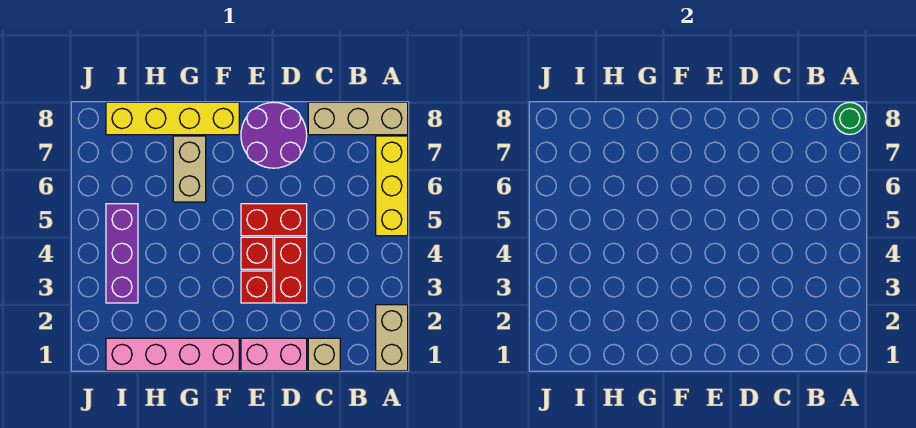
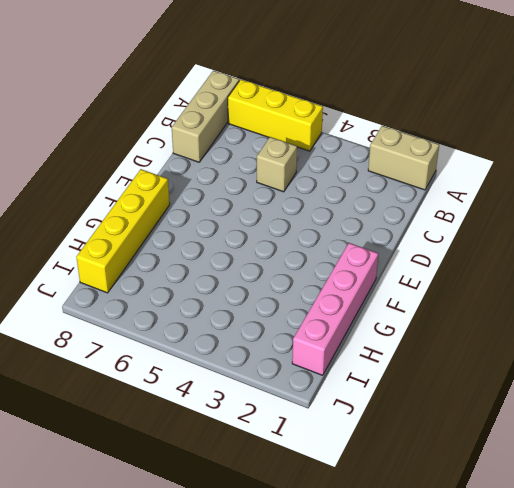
tan 1x1 brick [257,137,297,192] -> tan 1x1 brick moved to [308,338,340,371]
none -> pink 1x2 brick [241,338,307,371]
none -> red 1x2 brick [275,237,307,303]
none -> red 1x2 brick [241,204,307,236]

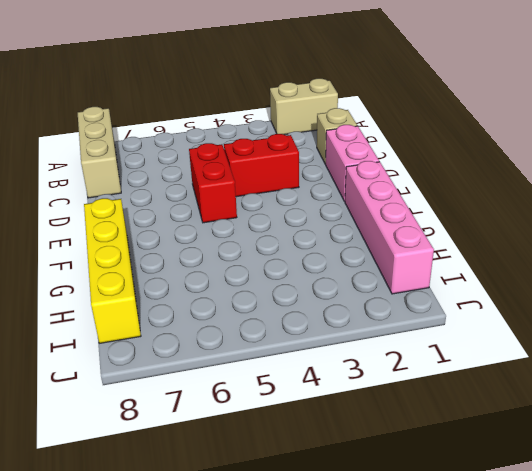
none -> yellow 1x3 brick [376,136,408,236]
none -> purple 2x2 round brick [241,102,307,168]
none -> red 1x1 brick [241,271,273,303]

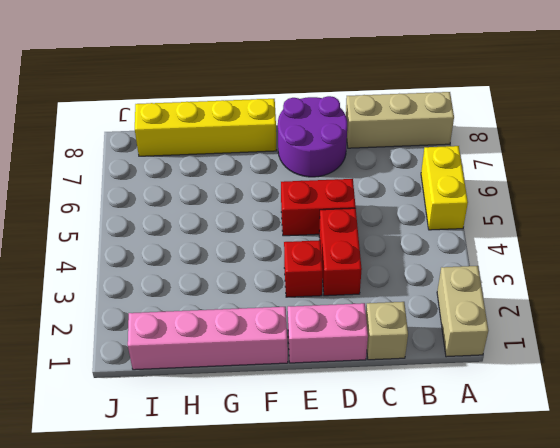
yellow 1x2 brick [421,146,468,230] -> yellow 1x3 brick [376,136,408,236]
none -> red 1x1 brick [241,237,273,269]
none -> tan 1x2 brick [173,136,206,202]
none -> purple 1x3 brick [106,204,138,303]

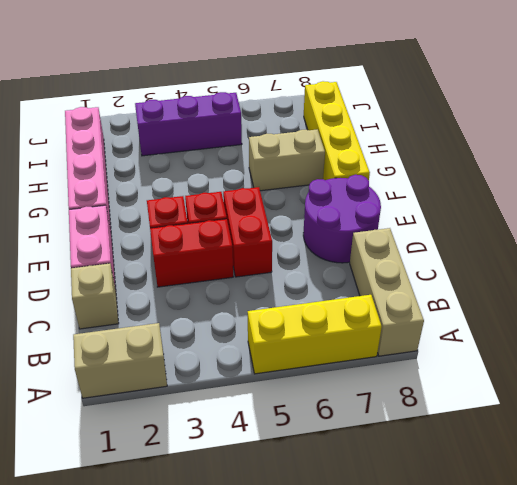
none -> green 1x1 round brick [834,102,866,134]

